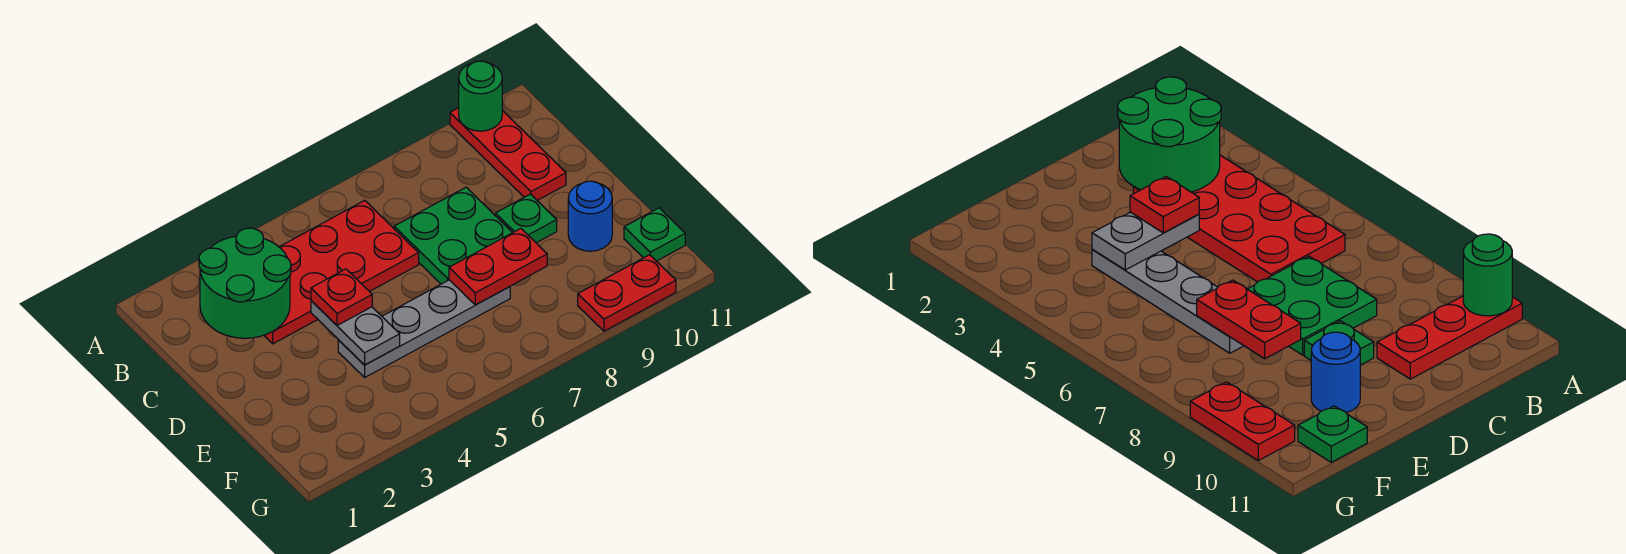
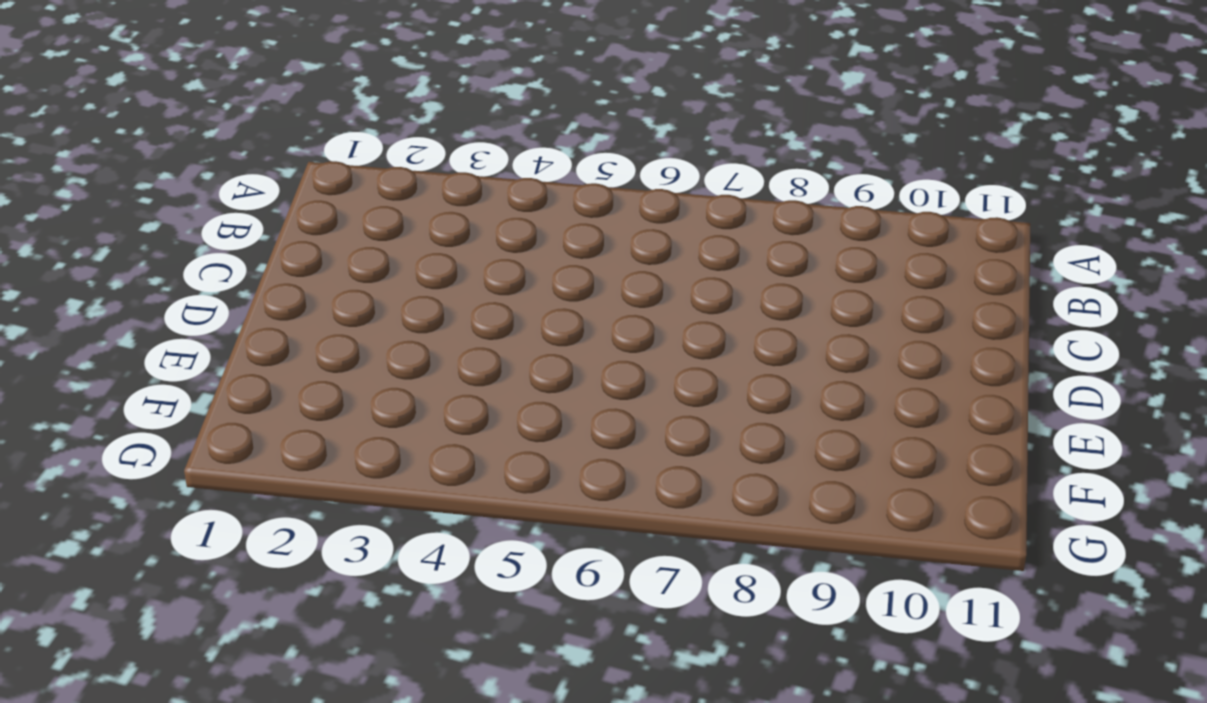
none -> red 1x3 plate [450,108,566,200]
none -> red 2x4 plate [264,200,419,344]
none -> green 2x2 plate [394,187,513,284]

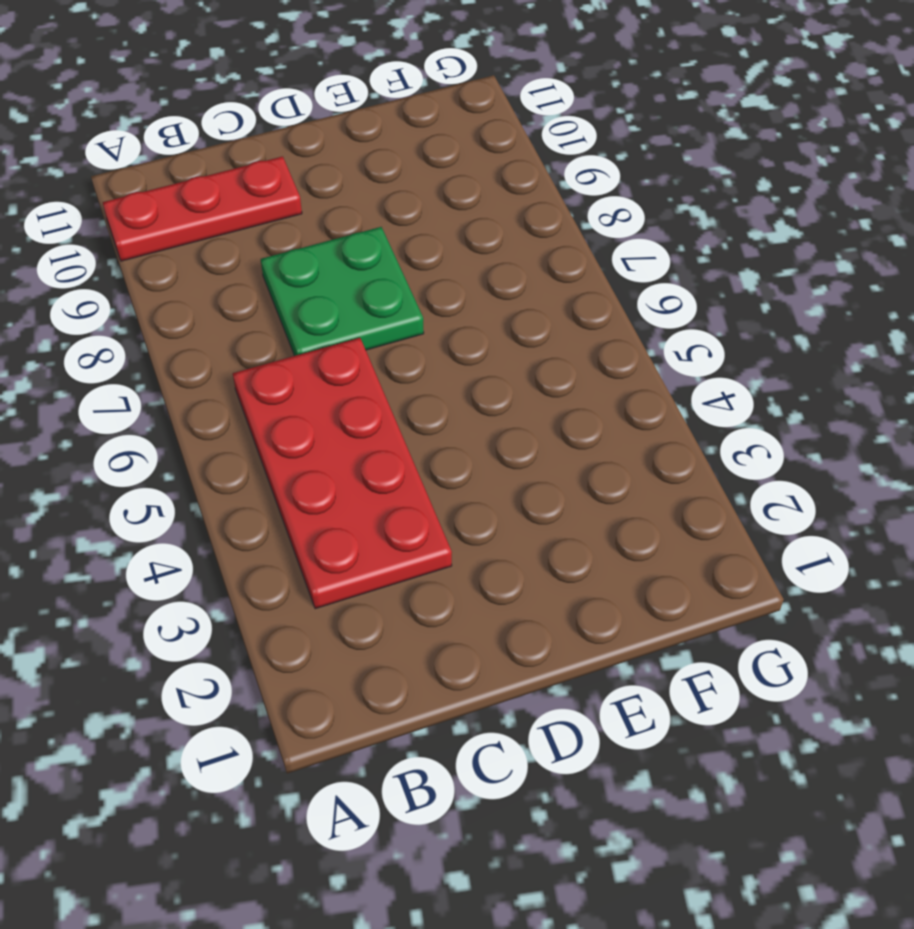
none -> green 1x1 plate [495,194,557,243]
none -> grey 1x4 plate [338,280,510,377]
none -> blue 1x1 round brick [568,181,612,251]

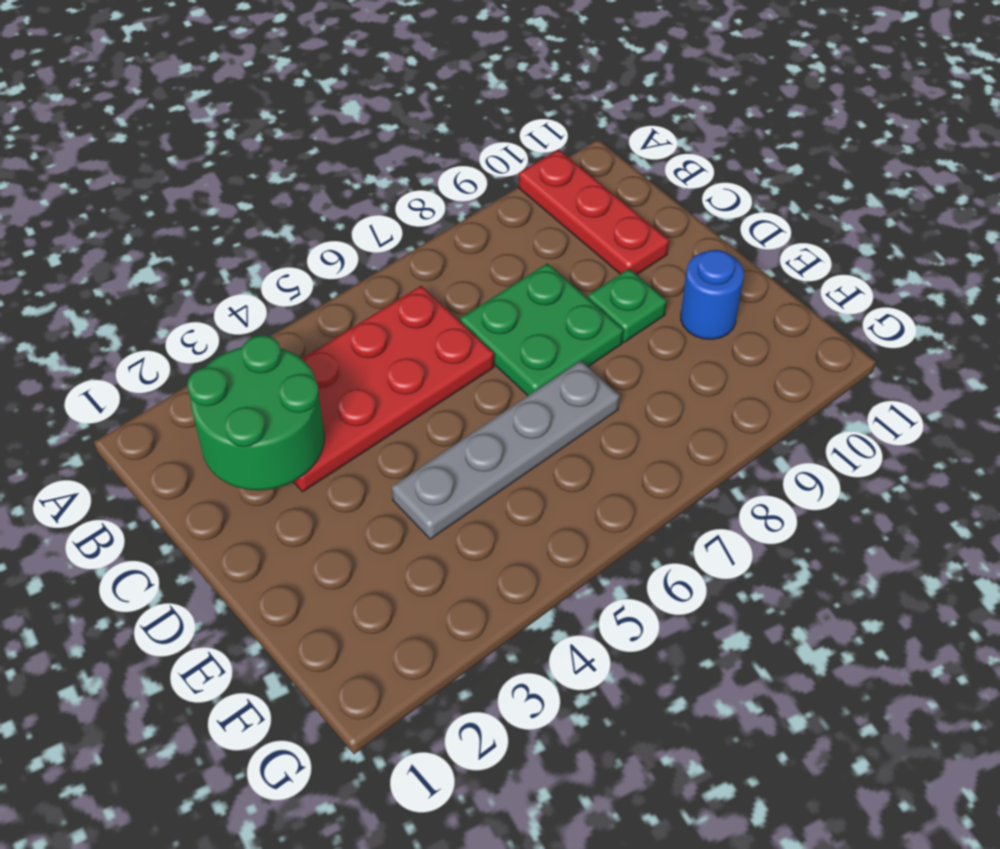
none -> green 1x1 plate [624,208,685,261]
none -> red 1x2 plate [578,255,676,331]
none -> green 1x1 round brick [459,61,502,131]

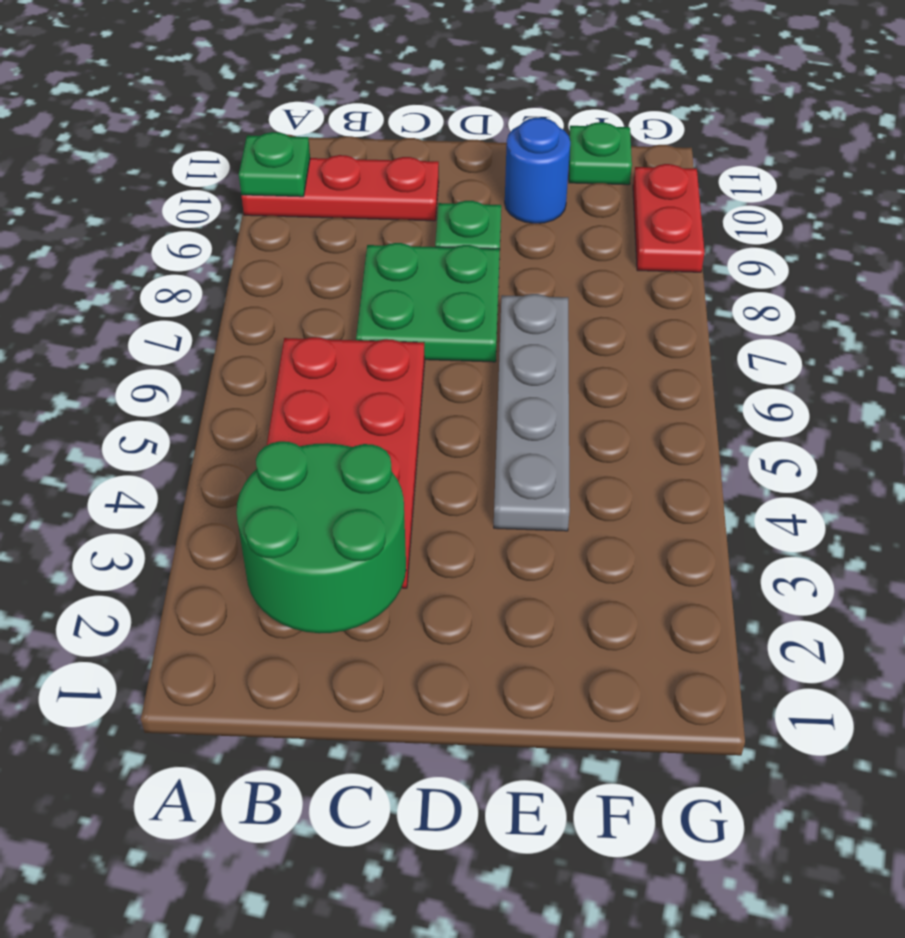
green 1x1 plate [239,132,310,197] -> green 1x1 round brick [459,61,502,131]
none -> grey 1x2 plate [311,301,400,365]
none -> red 1x2 plate [449,229,547,305]
none -> red 1x1 plate [311,269,372,325]

